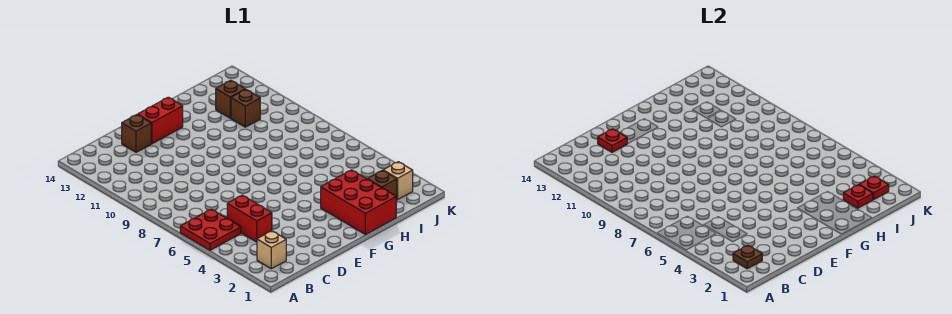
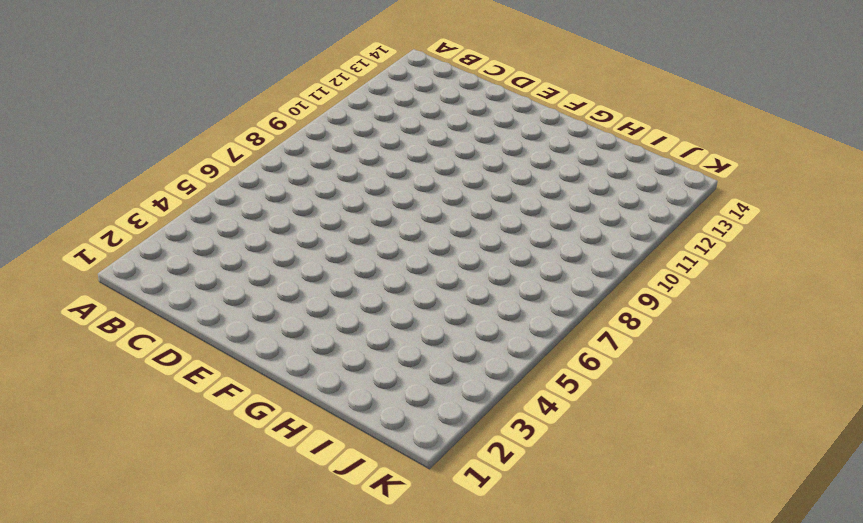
none -> red 2x2 plate [180,209,241,250]
none -> tan 1x1 brick [257,231,286,269]
none -> red 1x2 brick [227,195,272,242]

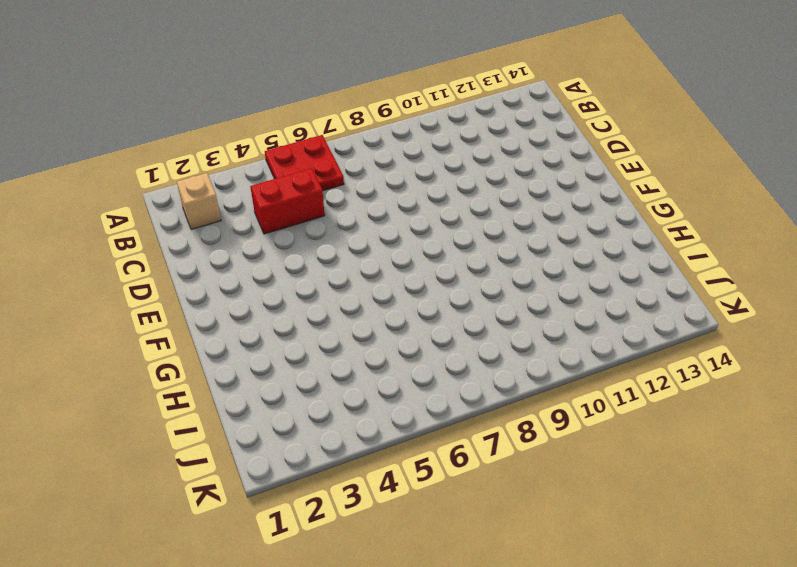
none -> brown 1x1 brick [122,115,151,152]
none -> red 1x2 brick [138,97,183,144]
none -> red 2x3 brick [321,170,396,234]

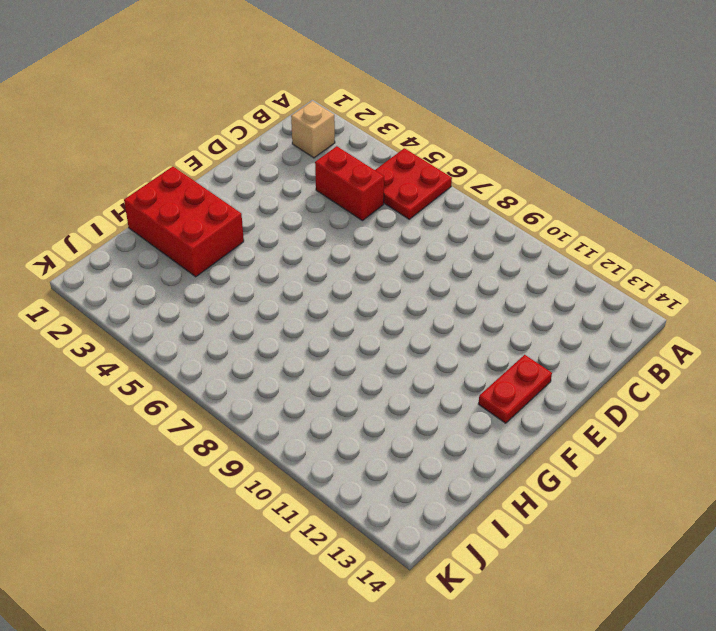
red 1x2 plate [478,355,552,423] -> red 1x2 brick [138,97,183,144]
none -> brown 1x1 brick [122,115,151,152]
none -> brown 1x1 brick [368,170,397,200]
none -> brown 1x1 brick [231,89,260,127]

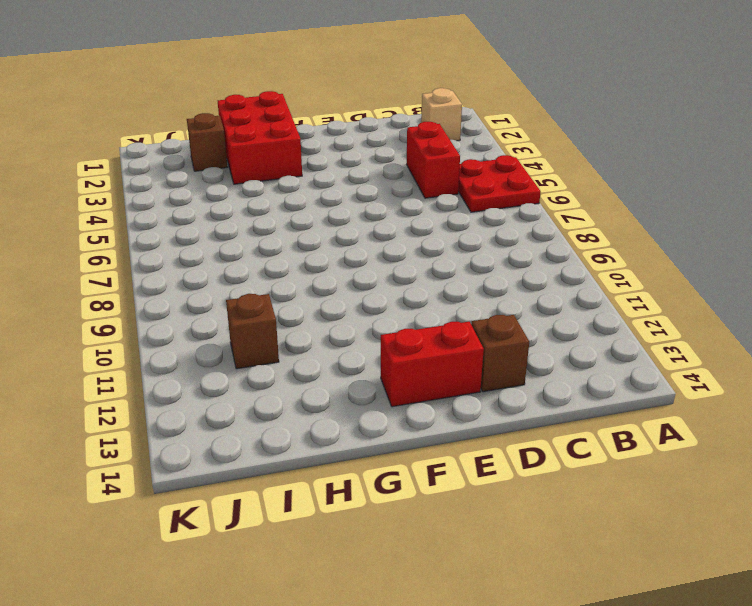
none -> brown 1x1 brick [216,80,245,118]
none -> tan 1x1 brick [383,162,413,199]
none -> brown 1x1 plate [733,245,762,269]

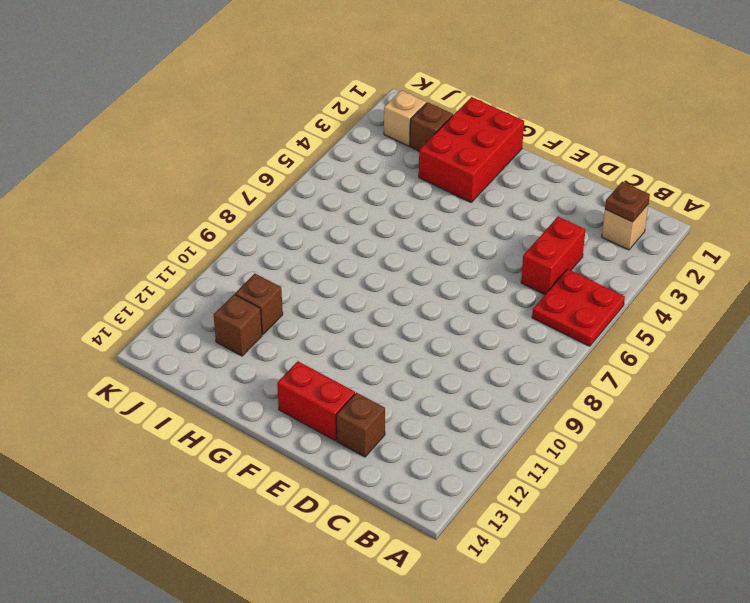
none -> red 1x1 plate [598,129,627,152]
none -> red 1x1 plate [843,185,873,208]
none -> red 1x1 plate [859,176,889,199]

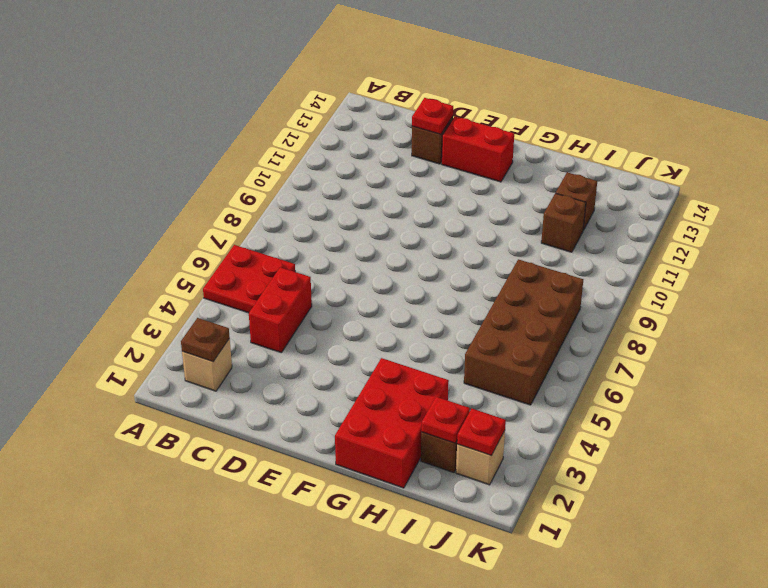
brown 2x4 brick [464,259,583,405] -> none

